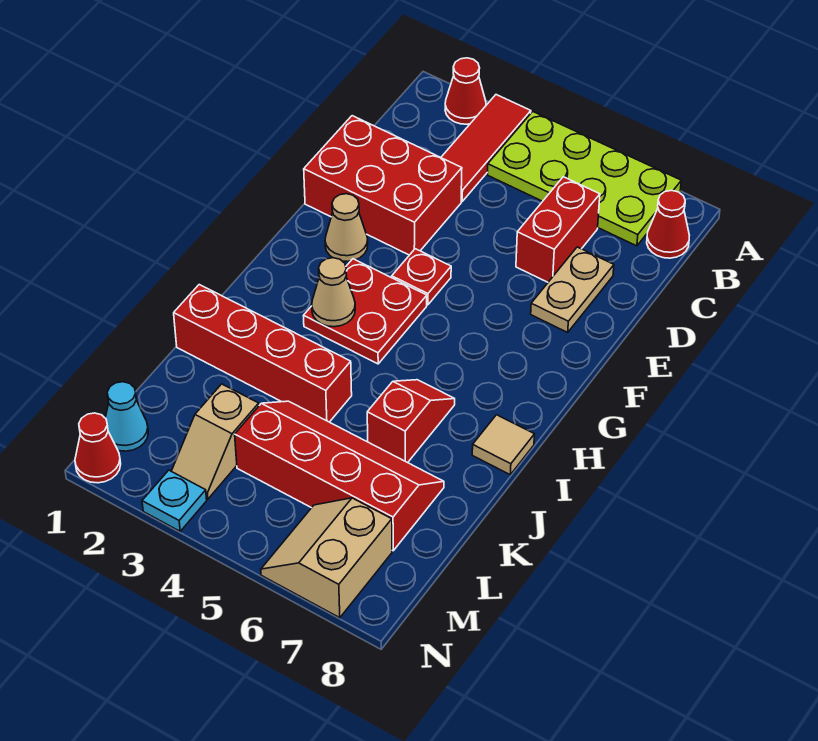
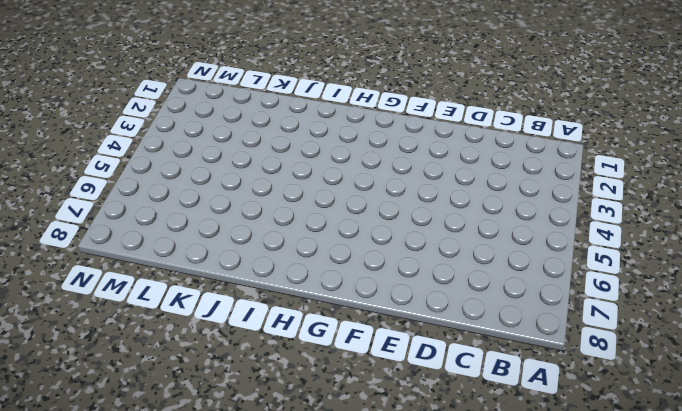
none -> red 1x1 cone [445,58,486,124]
none -> red 1x3 tile [441,95,531,201]
none -> lime 2x4 plate [487,112,681,246]

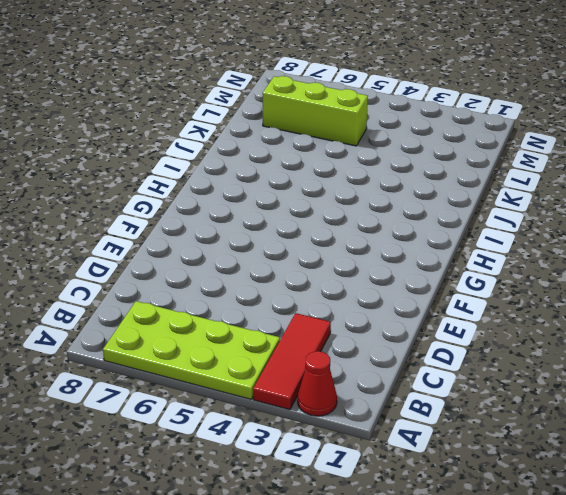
lime 1x3 brick [263,76,368,146] -> red 2x4 slope [235,401,444,551]
none -> red 1x1 cone [647,190,689,258]
none -> red 1x2 brick [516,177,600,282]
none -> red 2x3 brick [304,116,462,255]

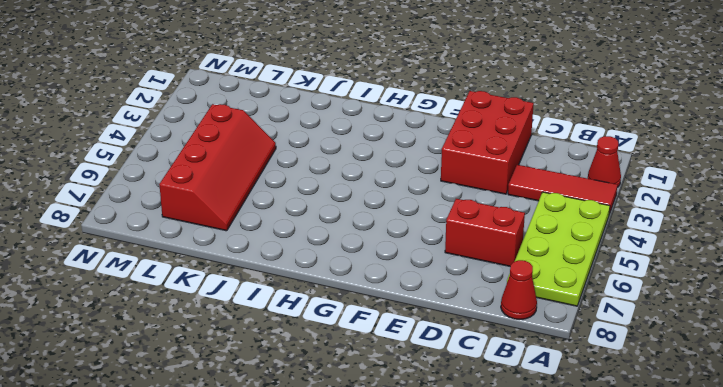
none -> tan 1x2 plate [531,247,614,332]
none -> tan 1x1 cone [325,194,368,262]
none -> red 1x1 plate [392,249,451,305]

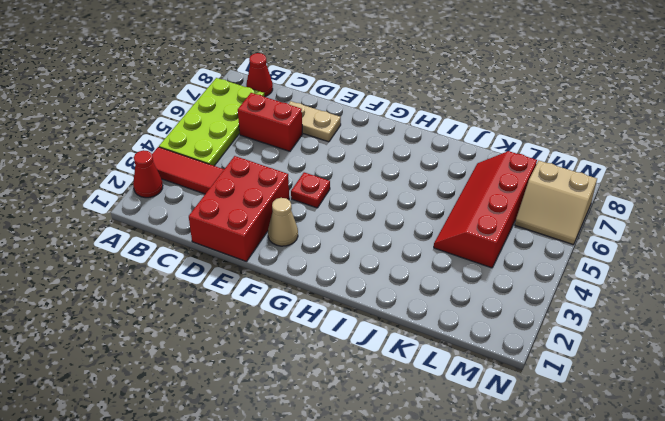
none -> red 2x2 plate [303,259,427,364]
none -> red 1x2 slope [367,380,455,463]
none -> tan 1x1 tile [472,415,534,475]

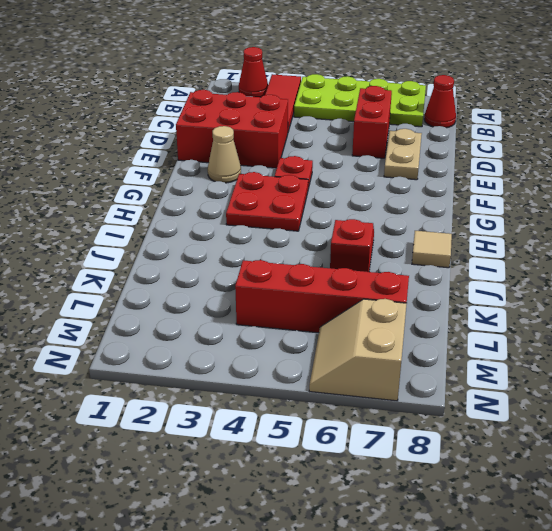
none -> red 1x4 brick [174,285,352,422]
none -> tan 1x2 slope [171,384,259,499]
none -> cyan 1x1 cone [105,382,148,451]

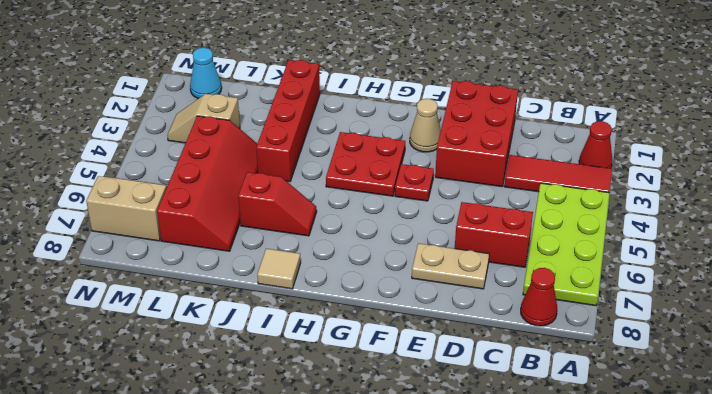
none -> red 1x1 cone [75,413,121,483]
none -> cyan 1x1 plate [142,470,207,531]
none -> tan 1x1 cone [312,258,355,327]

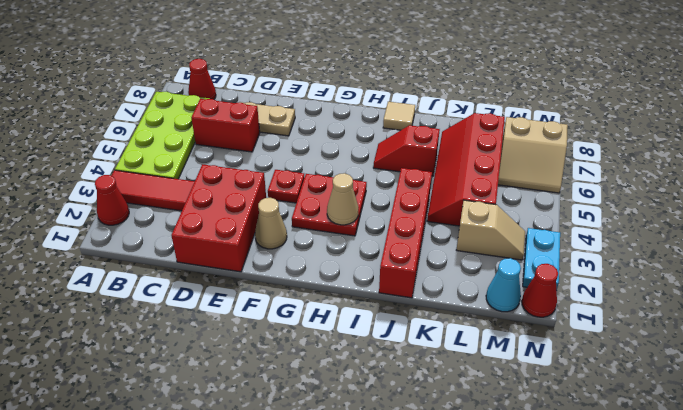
cyan 1x2 plate [523,228,560,290] -> cyan 1x1 plate [142,470,207,531]

